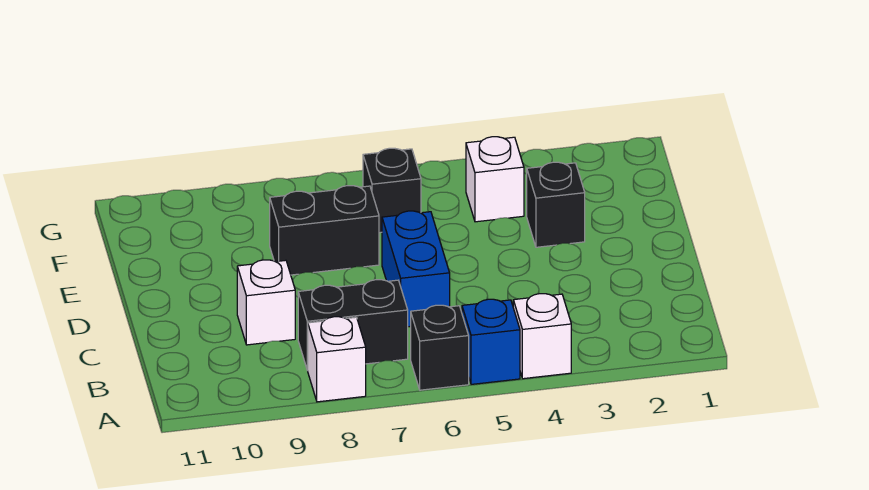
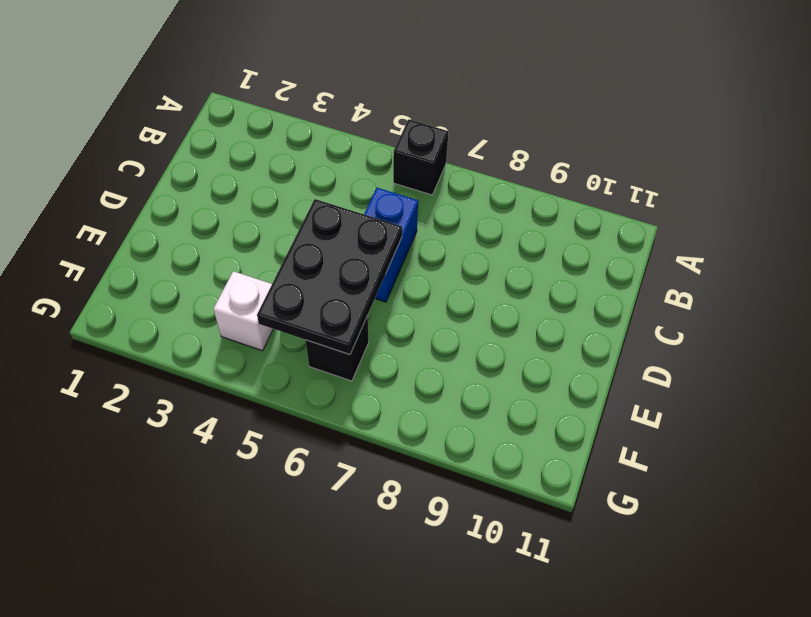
black 2x3 plate [257,199,402,355] -> none
none -> white 1x1 brick [513,294,571,379]
none -> blue 1x1 brick [462,299,520,384]

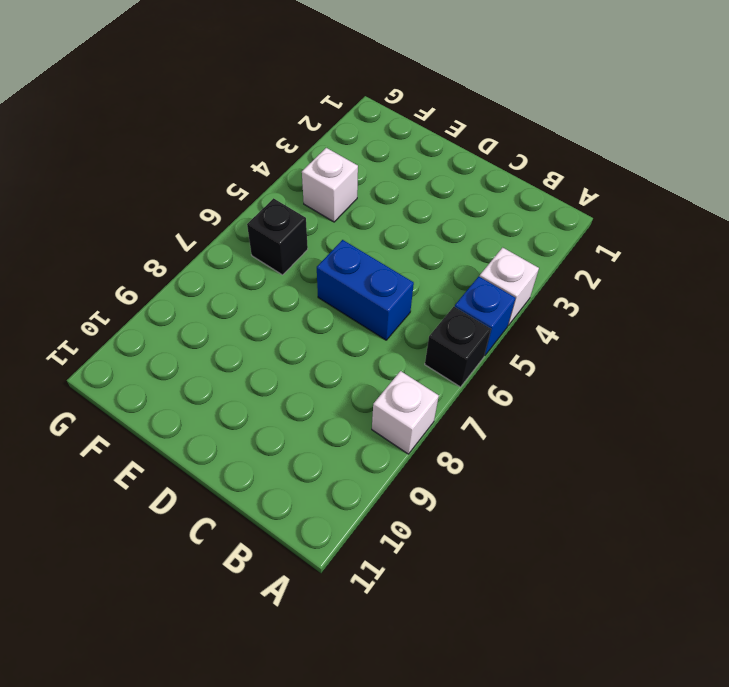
none -> black 1x2 brick [298,280,408,370]
none -> white 1x1 brick [237,260,295,345]

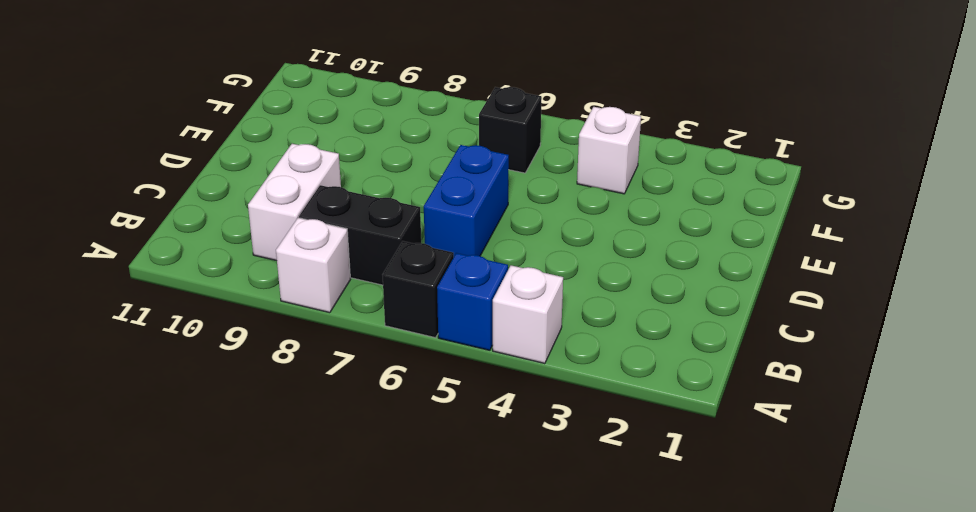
white 1x2 brick [248,144,341,261] -> white 1x1 brick [237,260,295,345]
none -> black 1x1 brick [527,162,585,247]
none -> black 1x2 brick [270,186,379,275]

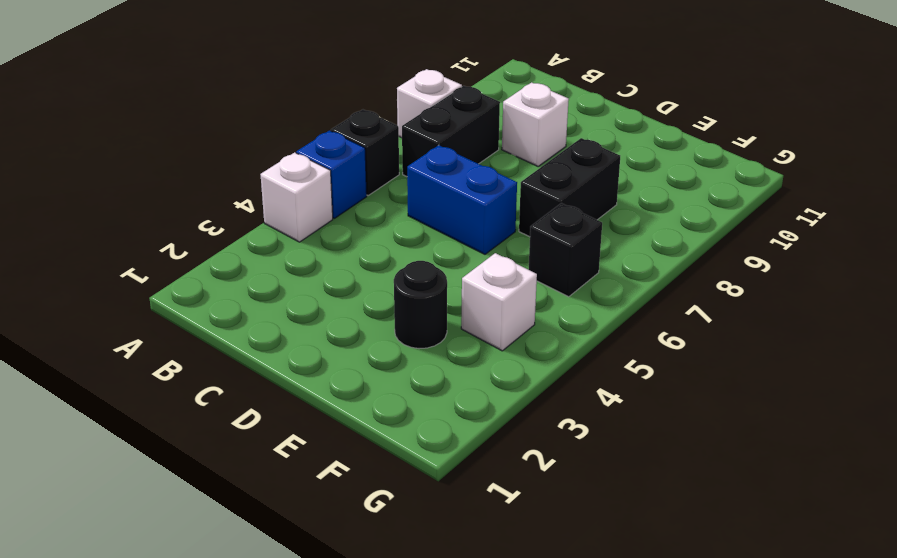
black 1x1 round brick [394,261,447,349] -> black 1x1 brick [527,162,585,247]

